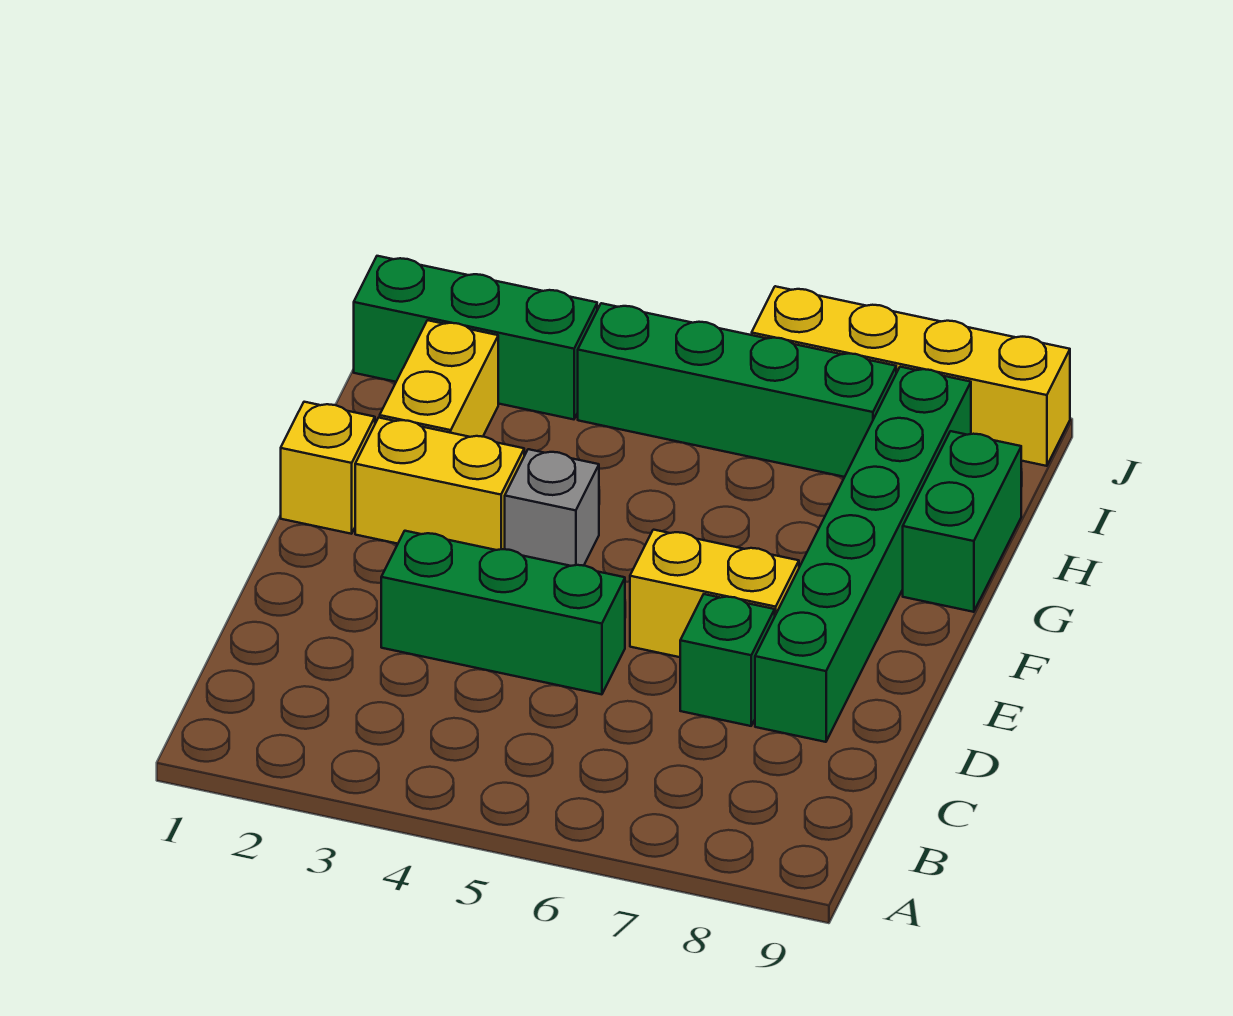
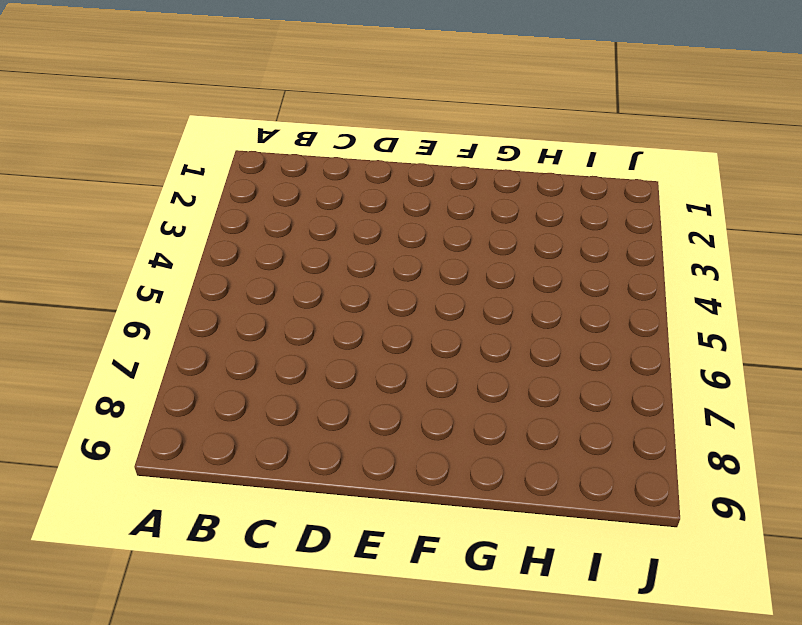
none -> green 1x3 brick [381,531,625,694]
none -> green 1x1 brick [680,594,775,726]
none -> green 1x6 brick [755,367,971,742]

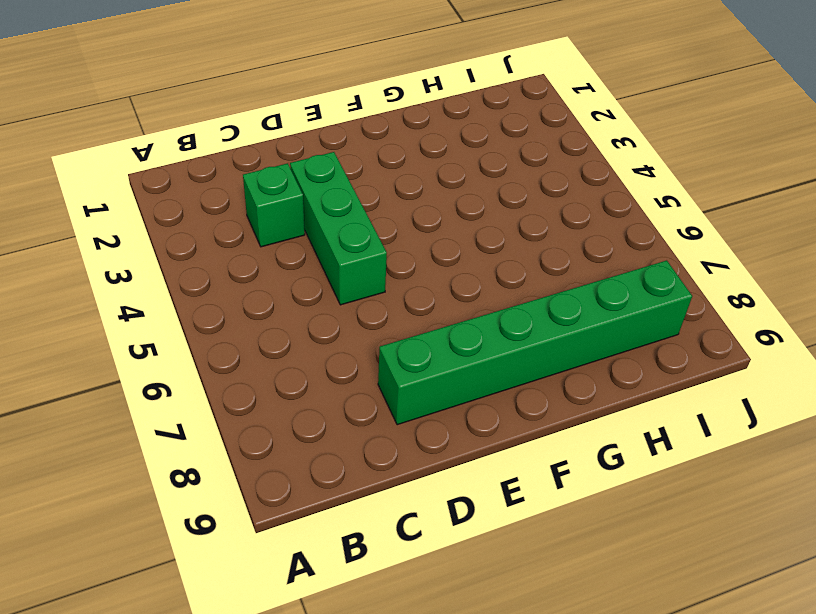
green 1x1 brick [243,163,305,247] -> green 1x1 brick moved to [680,594,775,726]
none -> yellow 1x2 brick [630,530,799,657]
none -> yellow 1x1 brick [281,402,375,534]
none -> yellow 1x2 brick [355,418,524,550]

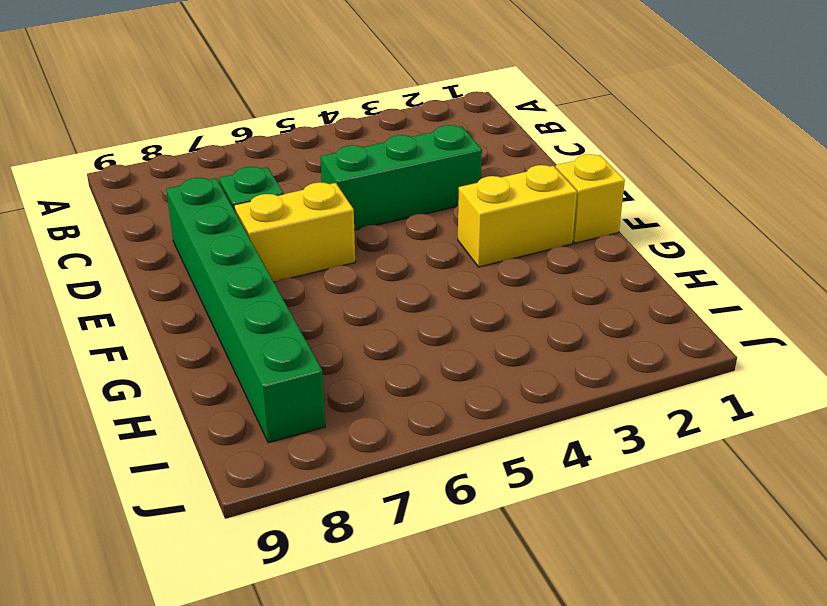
none -> grey 1x1 brick [505,449,599,566]
none -> yellow 1x2 brick [380,320,498,437]
none -> green 1x2 brick [903,431,1021,612]

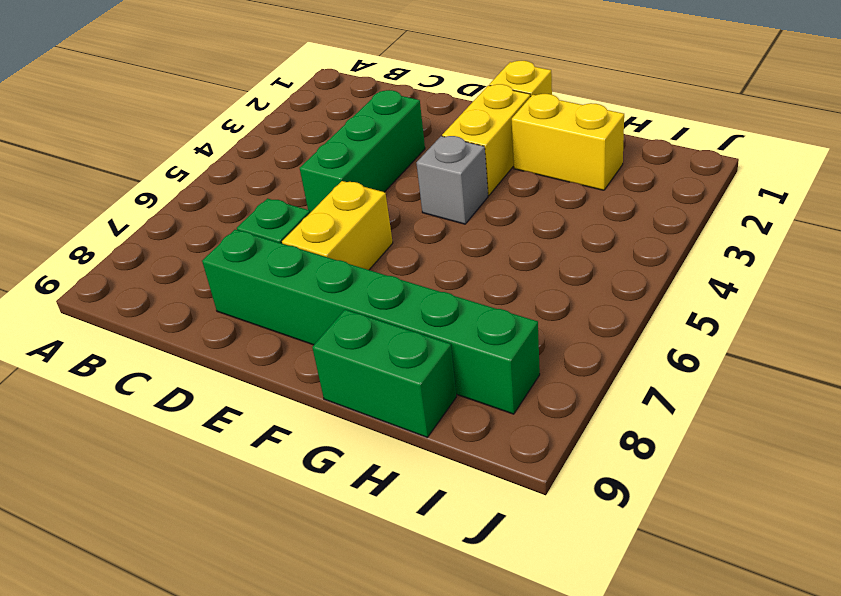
none -> green 1x3 brick [354,256,597,419]
none -> green 1x4 brick [578,303,896,477]
none -> yellow 1x4 brick [752,286,1070,466]

